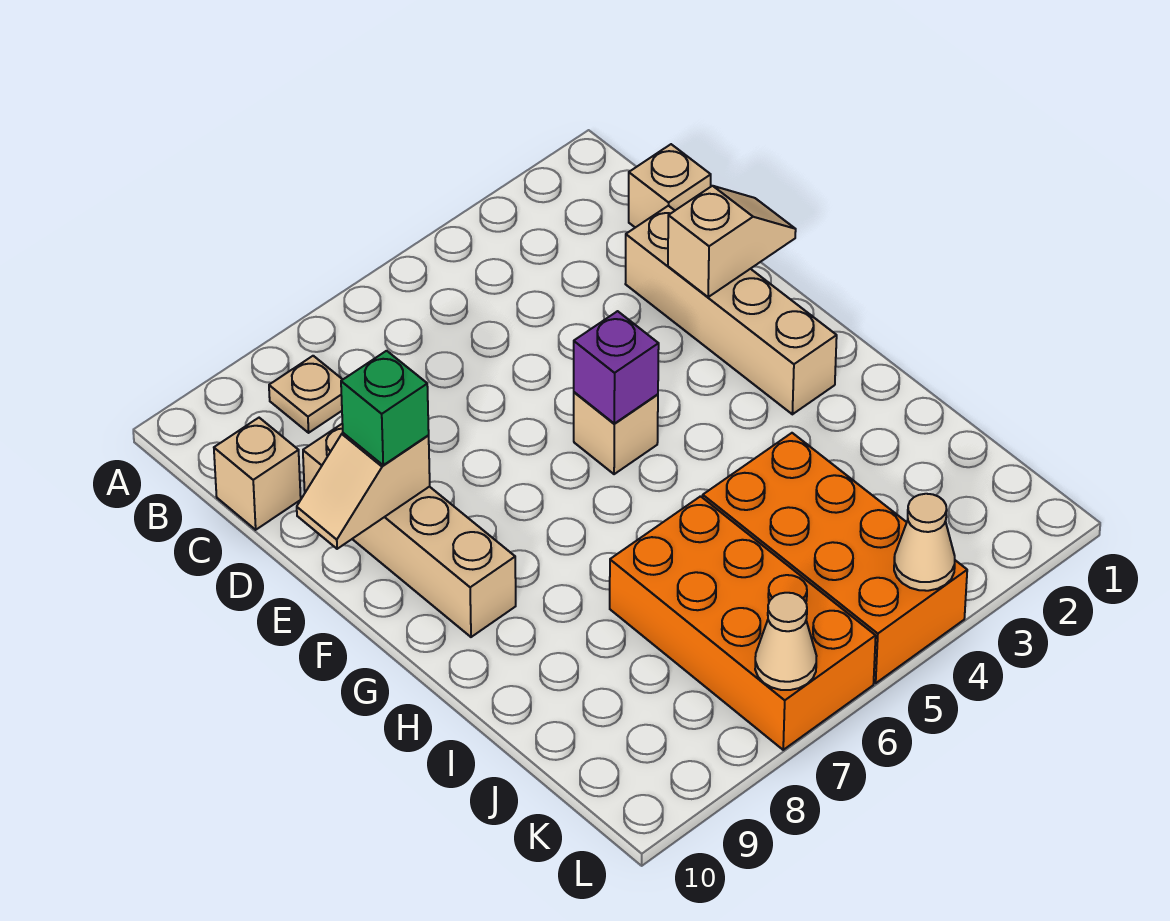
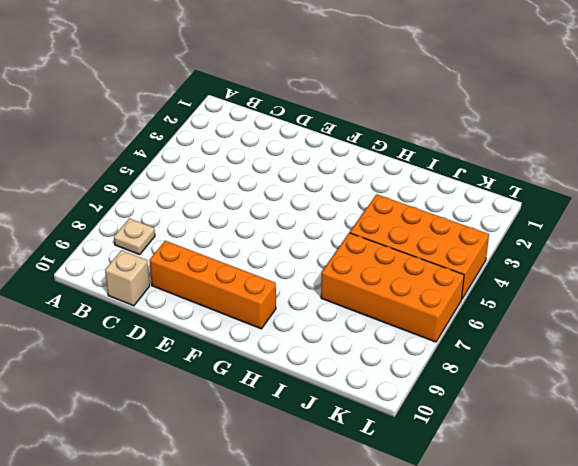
orange 1x4 brick [150,241,276,329] -> tan 1x4 brick [303,424,516,637]
none -> tan 1x1 brick [629,144,711,228]
none -> tan 1x4 brick [626,206,837,414]
none -> tan 1x1 brick [574,392,658,474]

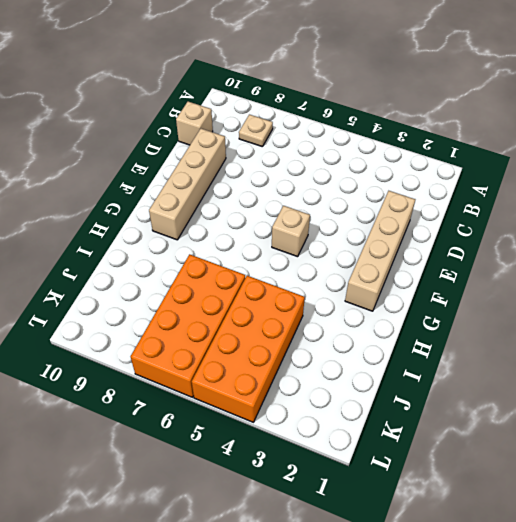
none -> tan 1x1 brick [629,144,711,228]
none -> tan 1x2 slope [668,186,796,297]
none -> tan 1x2 slope [297,433,430,549]

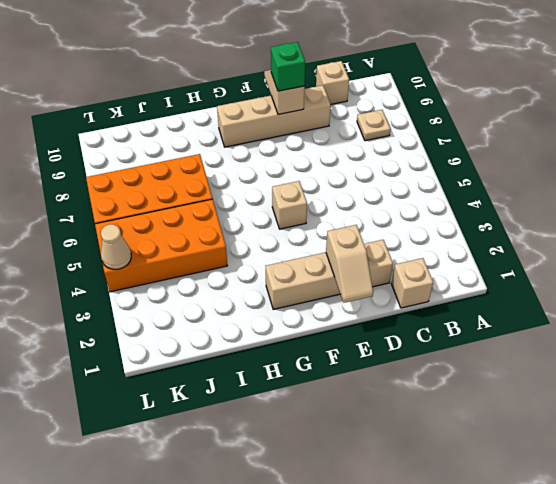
none -> purple 1x1 brick [574,311,659,424]
none -> tan 1x1 cone [755,593,817,690]

